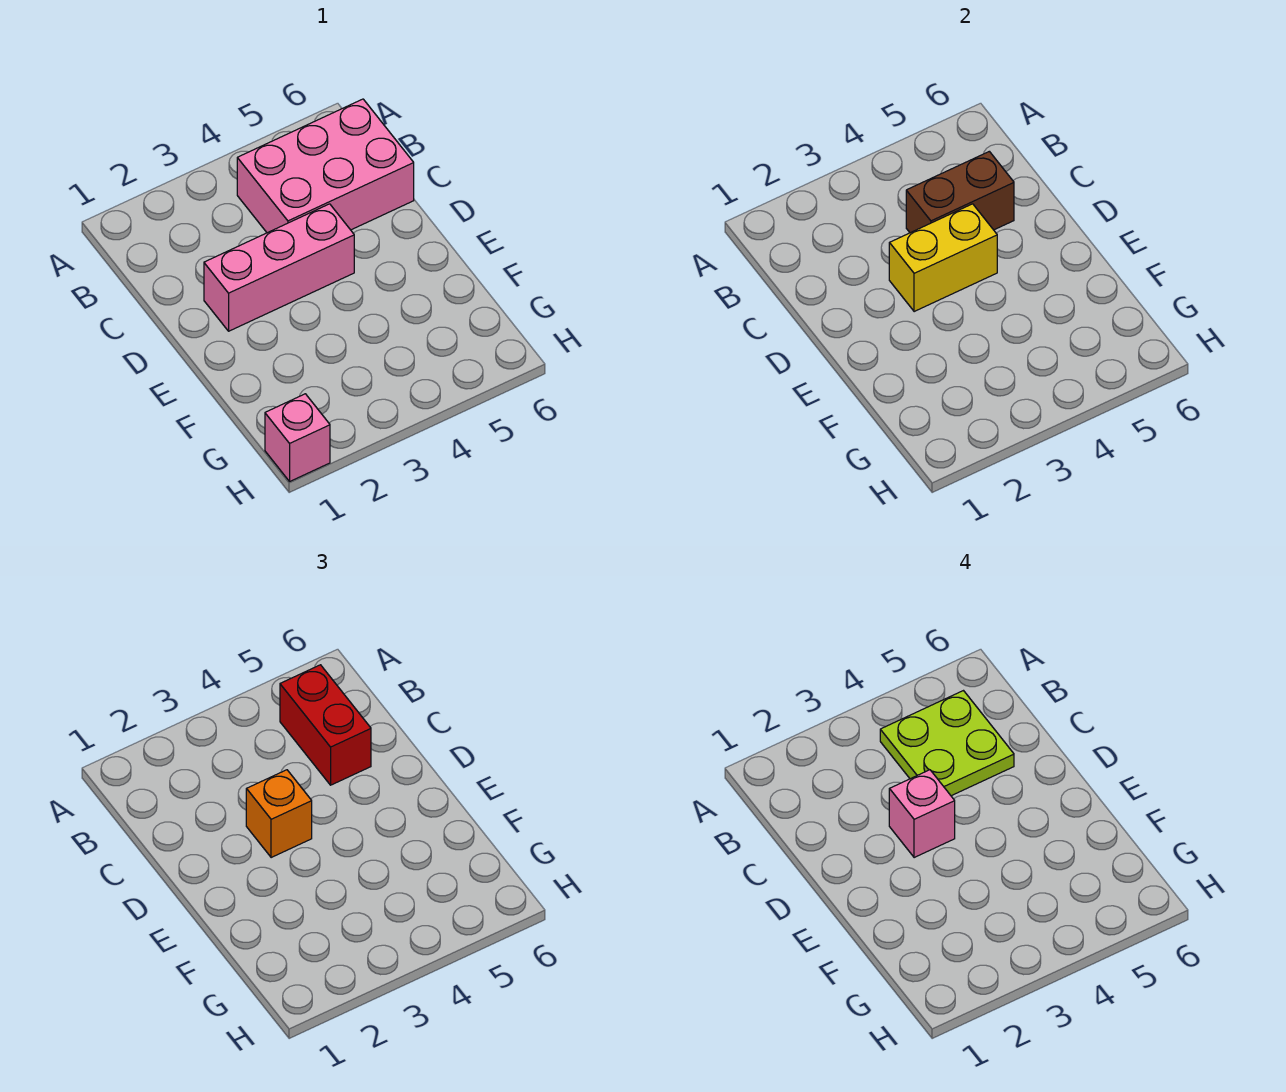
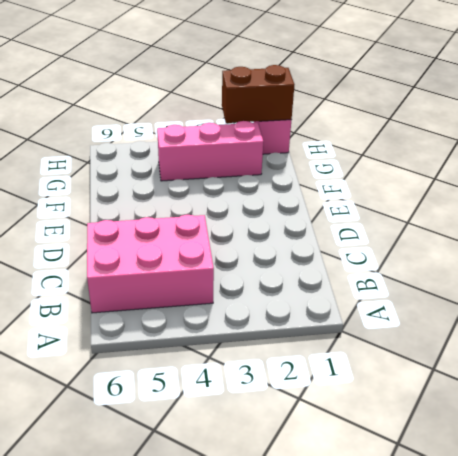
pink 1x3 brick [157,121,263,181] -> pink 1x3 brick moved to [204,204,354,331]
brown 1x2 brick [222,65,294,123] -> brown 1x2 brick moved to [906,151,1014,233]
none -> yellow 1x2 brick [889,204,997,312]
none -> red 1x2 brick [280,665,371,785]

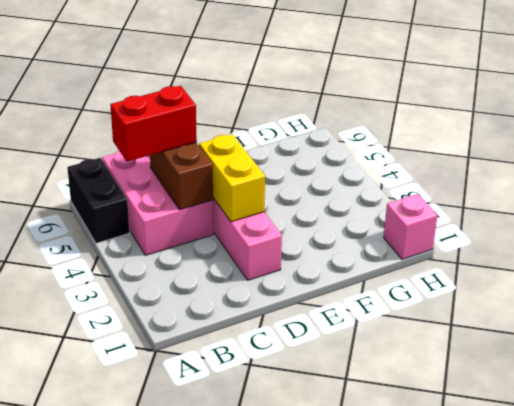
black 1x2 brick [67,158,129,243] -> none
none -> orange 1x1 brick [246,770,312,858]
none -> lime 2x2 plate [880,691,1014,796]

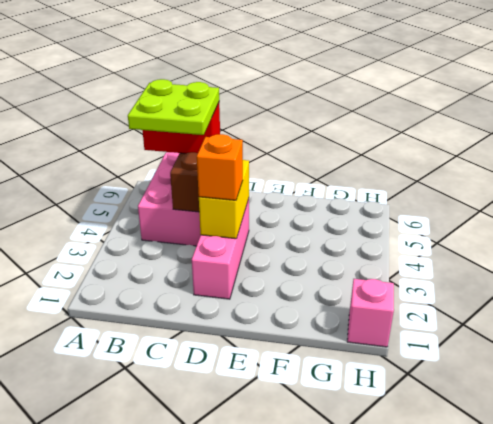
none -> pink 1x1 brick [889,770,955,858]

